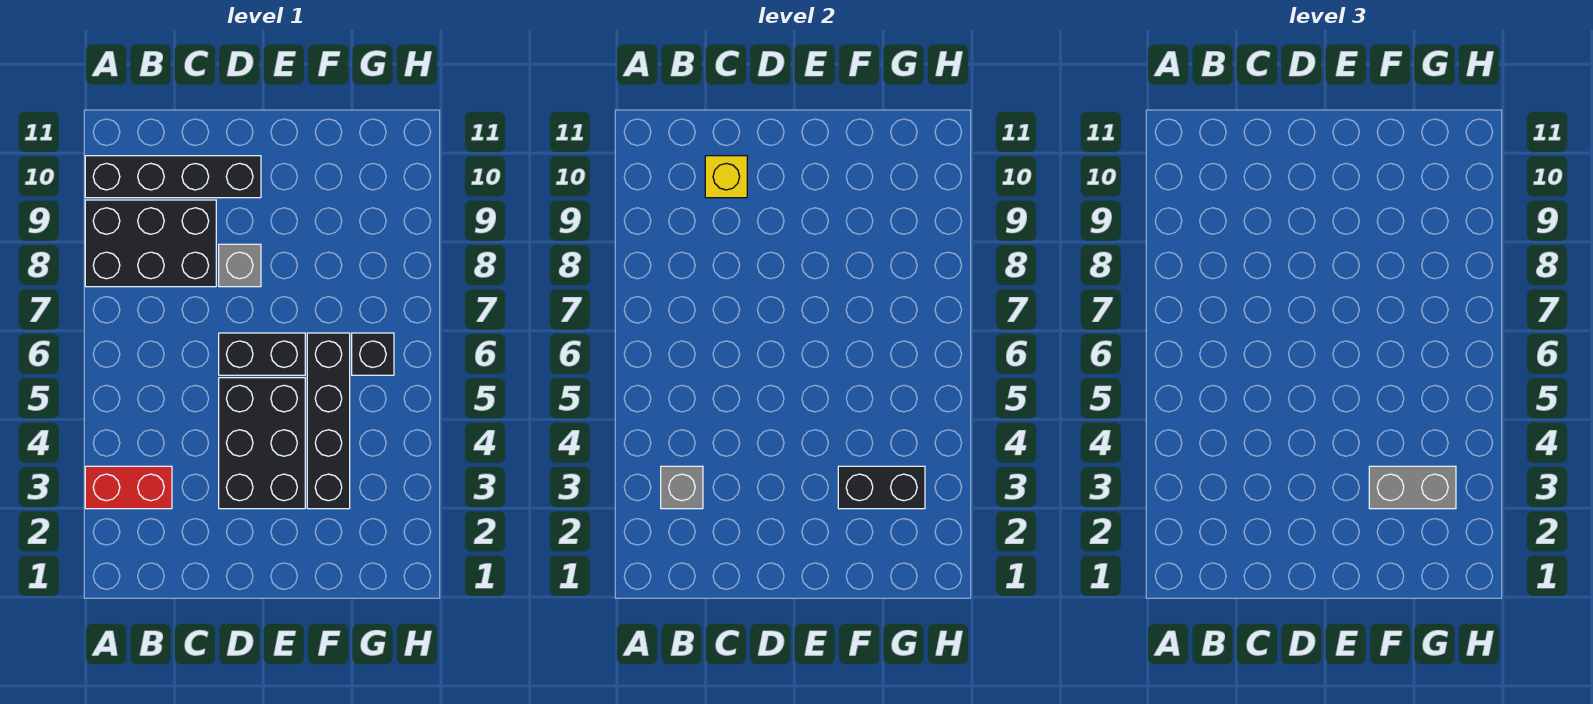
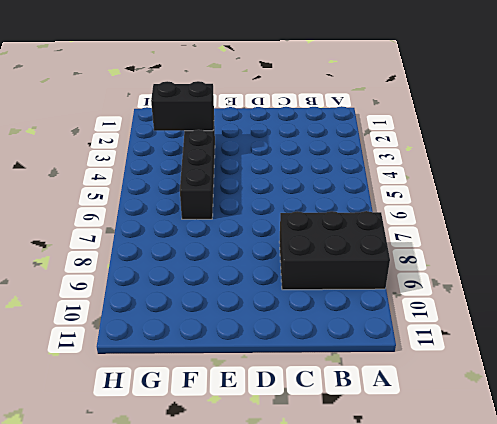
none -> red 1x2 brick [85,466,172,509]
none -> black 1x4 brick [85,156,261,198]
none -> black 2x3 brick [219,378,305,509]

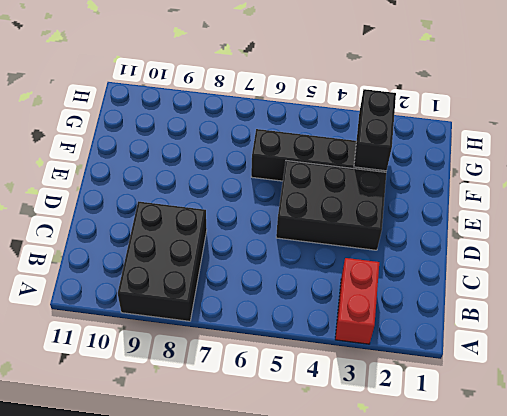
none -> black 1x4 brick [85,156,261,198]
none -> black 1x2 brick [219,333,305,375]
none -> grey 1x1 brick [219,244,261,287]

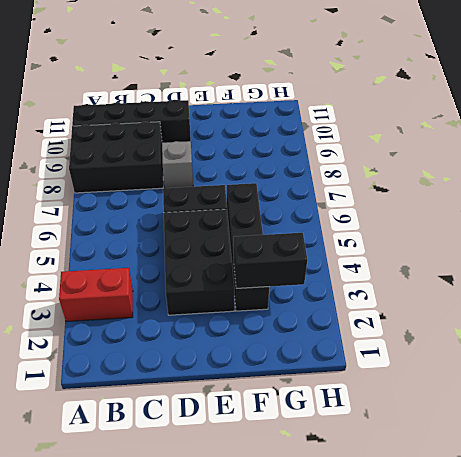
none -> black 1x1 brick [352,333,394,375]
none -> grey 1x1 brick [661,466,703,509]
none -> yellow 1x1 brick [705,156,747,198]

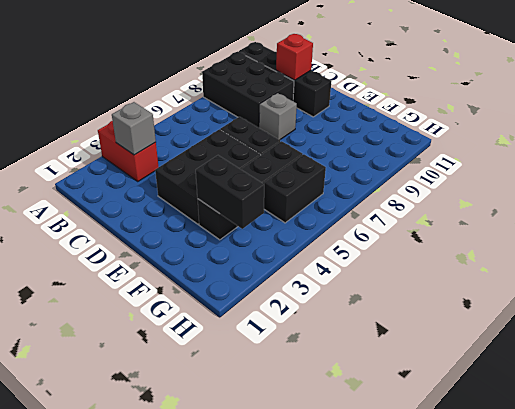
red 1x1 brick [276,34,313,80] -> yellow 1x1 brick [705,156,747,198]
black 1x2 brick [264,154,326,223] -> black 1x1 brick [352,333,394,375]
none -> grey 1x2 brick [1369,466,1456,509]

